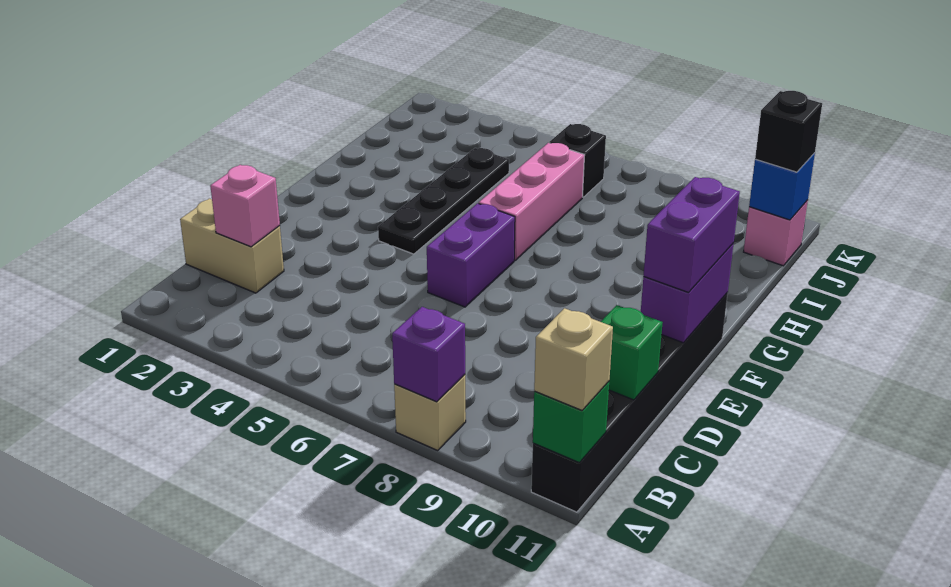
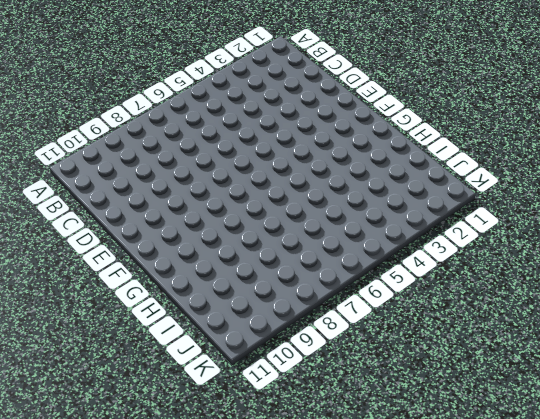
none -> tan 1x1 brick [394,375,466,450]
none -> black 1x6 brick [531,293,728,512]
none -> tan 1x2 brick [180,198,284,293]

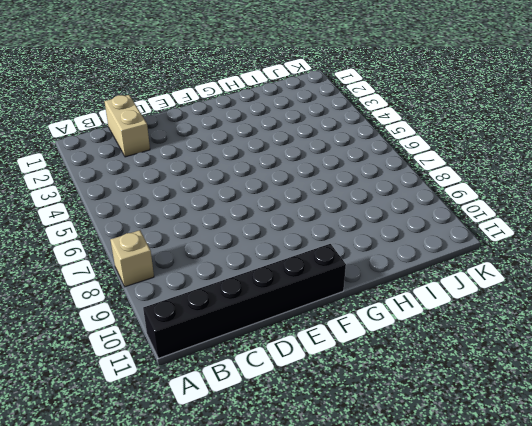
none -> purple 1x2 brick [427,203,515,307]
none -> black 1x4 plate [378,148,509,254]
none -> pink 1x3 brick [479,143,585,260]

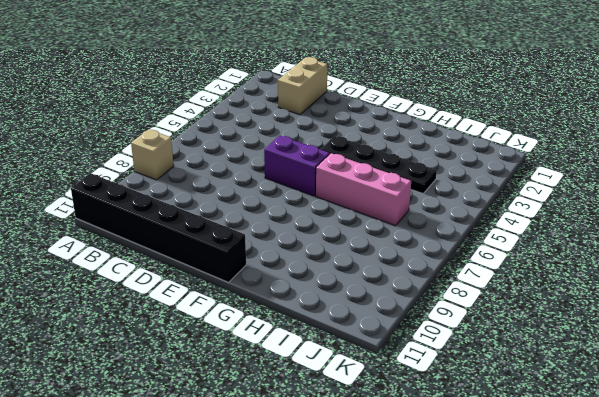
none -> black 1x1 brick [549,124,606,197]
none -> pink 1x1 brick [744,200,808,266]
none -> purple 1x1 brick [392,307,465,402]

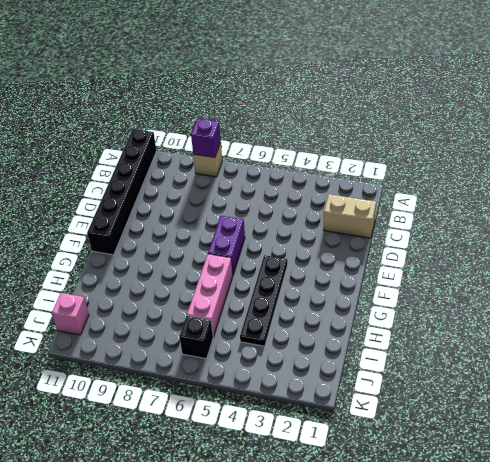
none -> green 1x1 brick [533,382,609,462]
none -> pink 1x1 brick [210,165,280,247]
none -> green 1x1 brick [601,305,663,400]

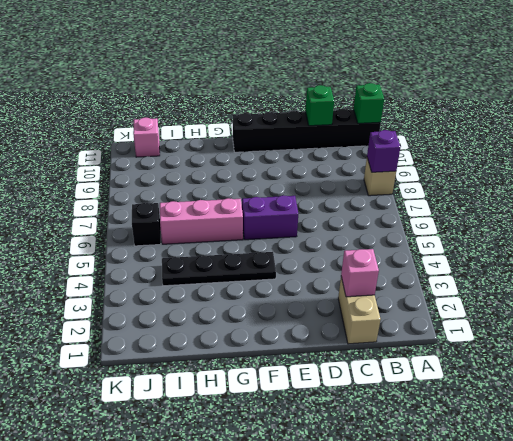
none -> purple 1x2 brick [640,243,734,343]
none -> blue 1x1 brick [749,153,815,220]
none -> tan 1x1 brick [534,308,613,410]

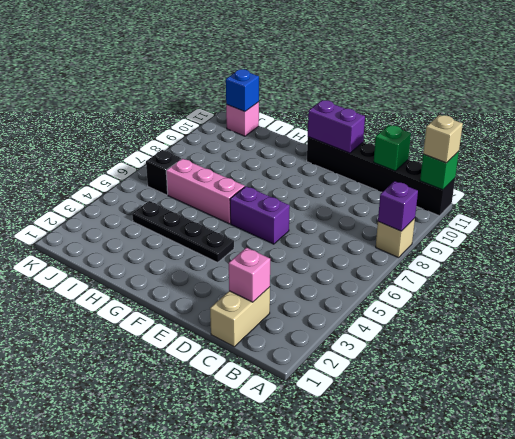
none -> purple 1x2 brick [644,177,740,293]
none -> black 1x1 brick [755,91,822,172]

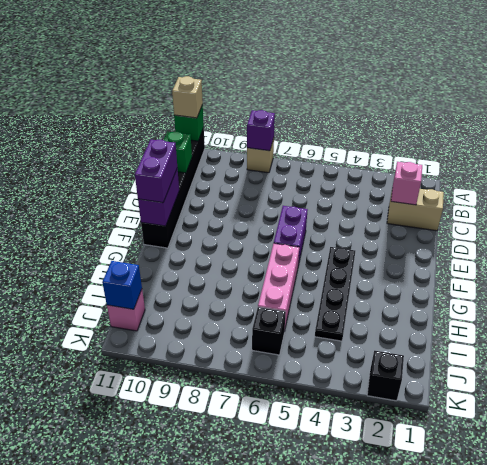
black 1x1 brick [367,351,404,401] -> black 1x1 brick moved to [755,91,822,172]

